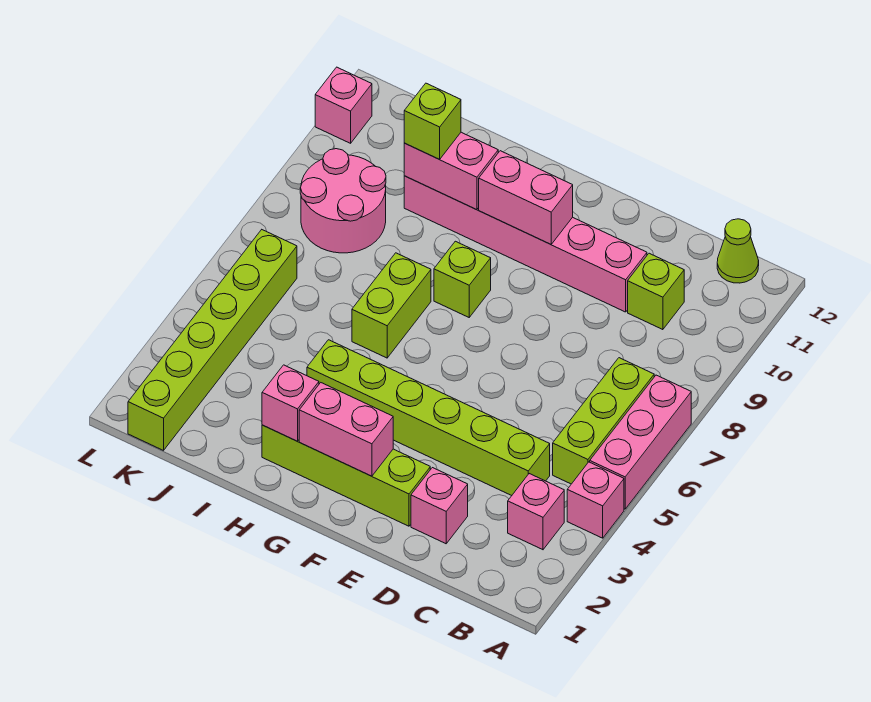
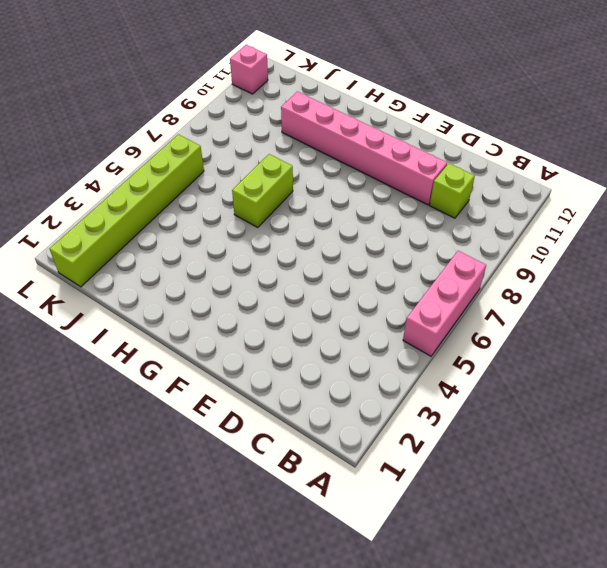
none -> pink 1x1 brick [567,462,624,538]
none -> pink 1x1 brick [508,474,564,550]
none -> lime 1x3 brick [553,358,654,484]

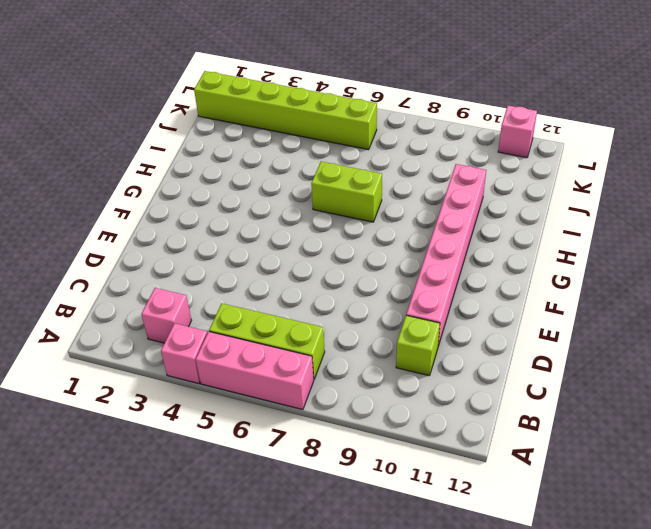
none -> lime 1x1 cone [717,219,759,283]
none -> lime 1x6 brick [307,340,550,496]
none -> pink 1x1 brick [411,468,468,544]

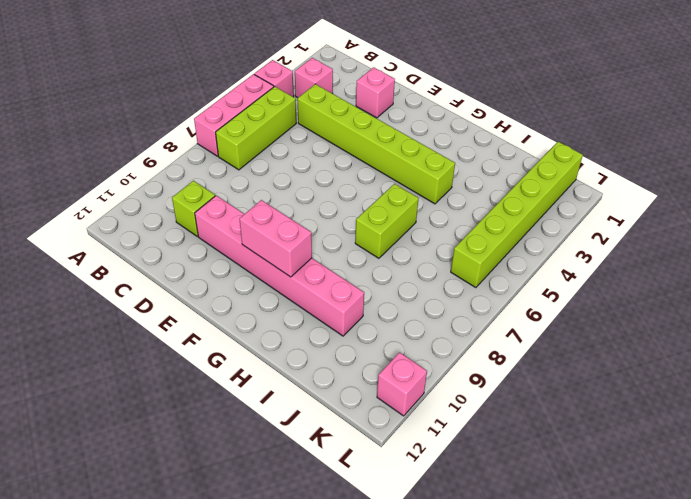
none -> lime 1x1 cone [717,219,759,283]
none -> lime 1x4 brick [262,425,430,526]
none -> lime 1x1 brick [434,241,491,317]

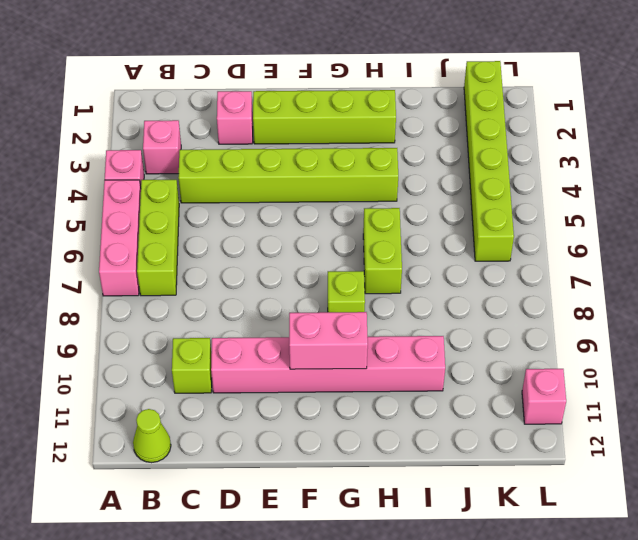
none -> pink 2x2 round brick [300,149,386,253]
none -> pink 1x2 brick [299,383,393,476]
none -> pink 1x1 brick [262,365,319,441]

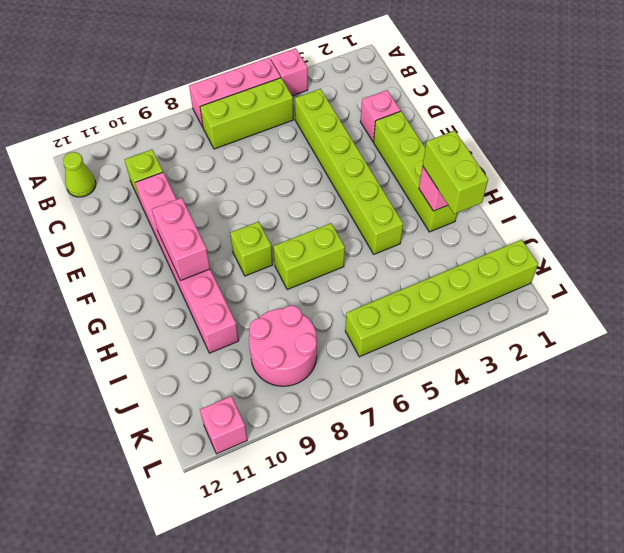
lime 1x2 brick [423,131,488,214] -> none
none -> pink 1x1 brick [508,474,564,550]
none -> pink 1x2 brick [299,383,393,476]
none -> pink 1x2 brick [404,132,498,210]

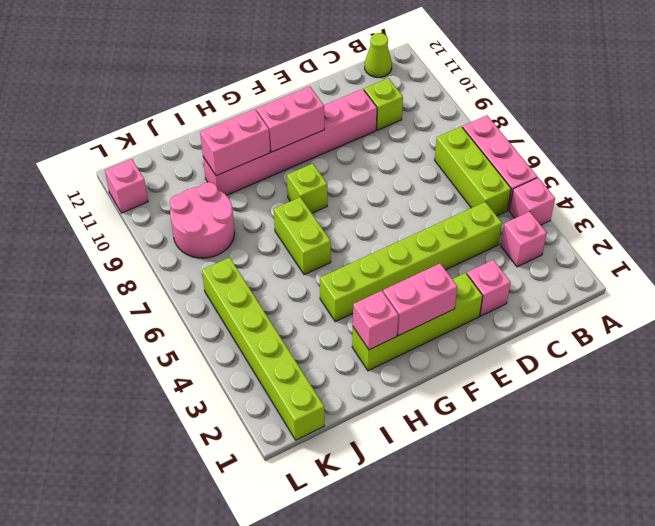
none -> lime 1x1 brick [404,83,461,159]

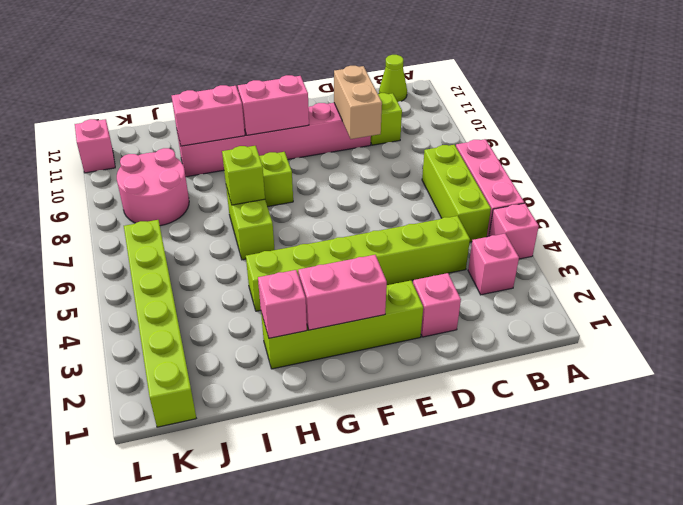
tan 1x2 brick [334,66,382,139] -> none
lime 1x1 brick [222,146,265,205] -> lime 1x1 brick moved to [404,83,461,159]

